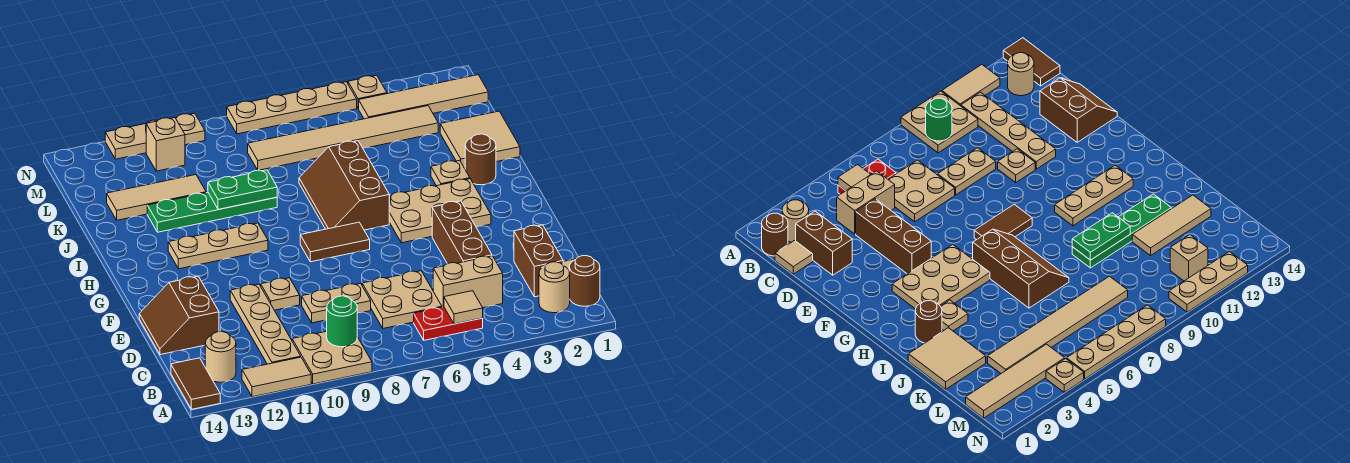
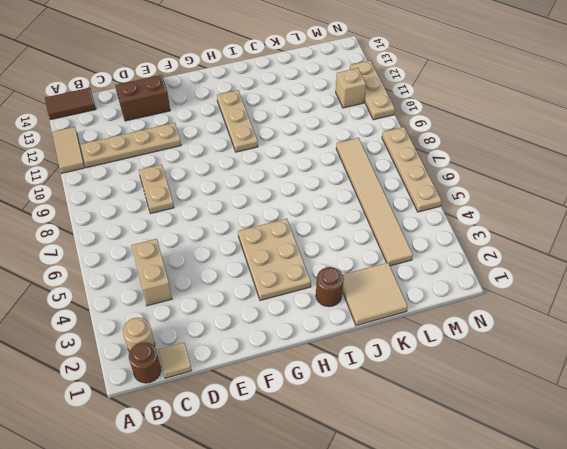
none -> tan 2x2 plate [292,331,372,384]
none -> red 1x2 plate [414,307,483,340]
none -> tan 1x1 round brick [205,332,236,382]
none -> brown 1x2 brick [514,225,563,297]

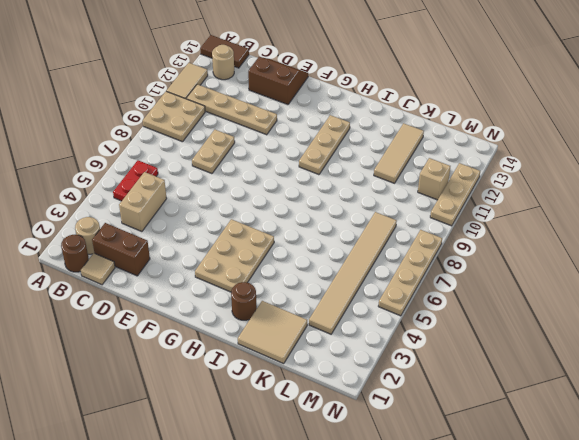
none -> tan 2x2 plate [362,271,442,328]
none -> brown 1x3 brick [432,201,492,264]
none -> tan 1x1 plate [261,278,300,310]
none -> brown 1x2 tile [300,222,370,262]

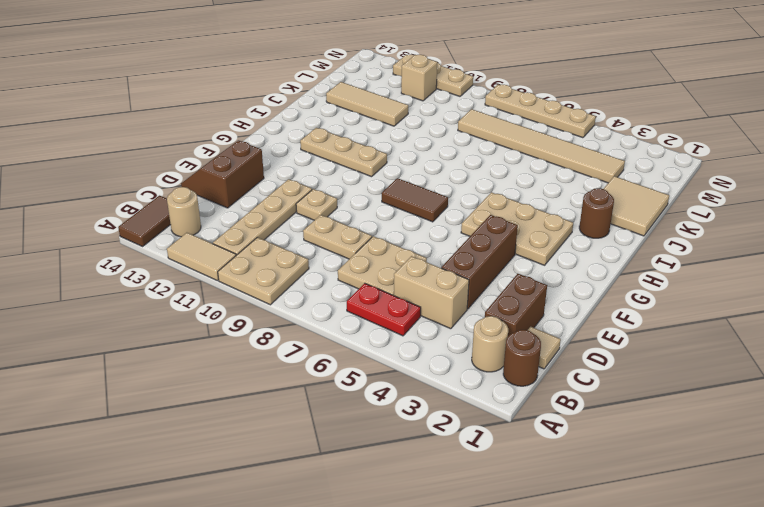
none -> brown 2x3 slope [299,141,389,230]
none -> tan 1x1 plate [431,160,470,186]
none -> green 1x4 plate [147,193,277,232]
none -> tan 1x4 tile [359,75,488,119]

